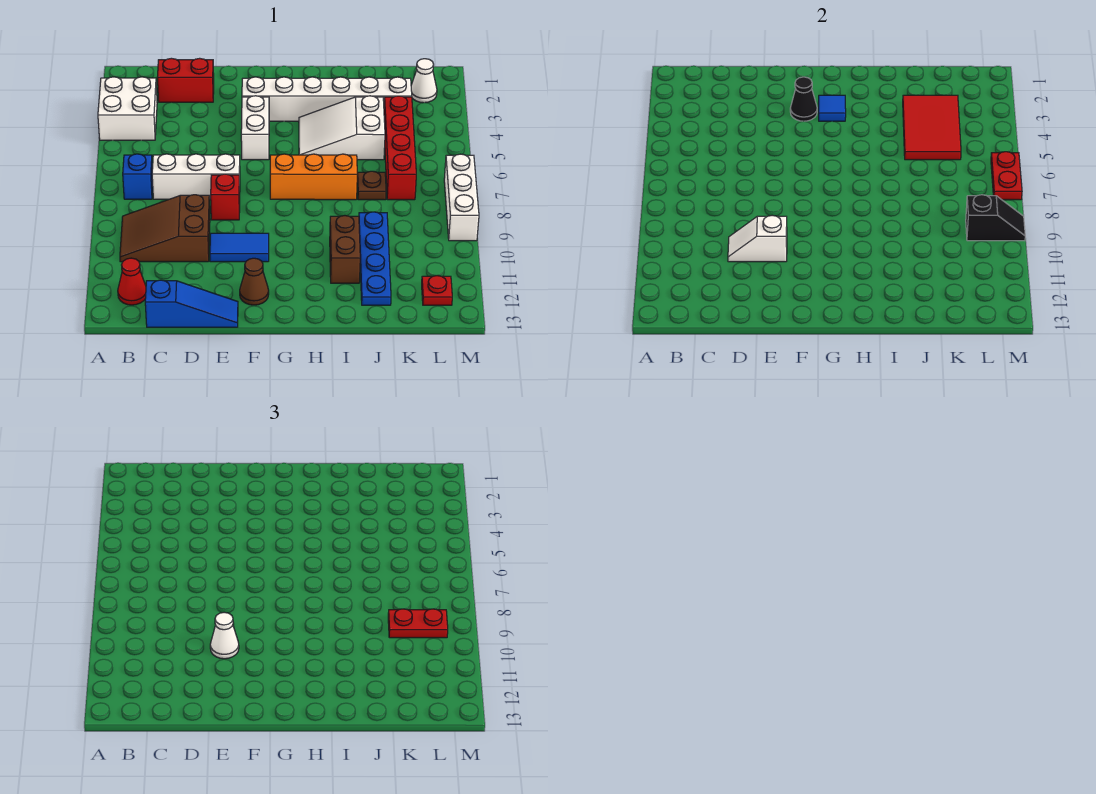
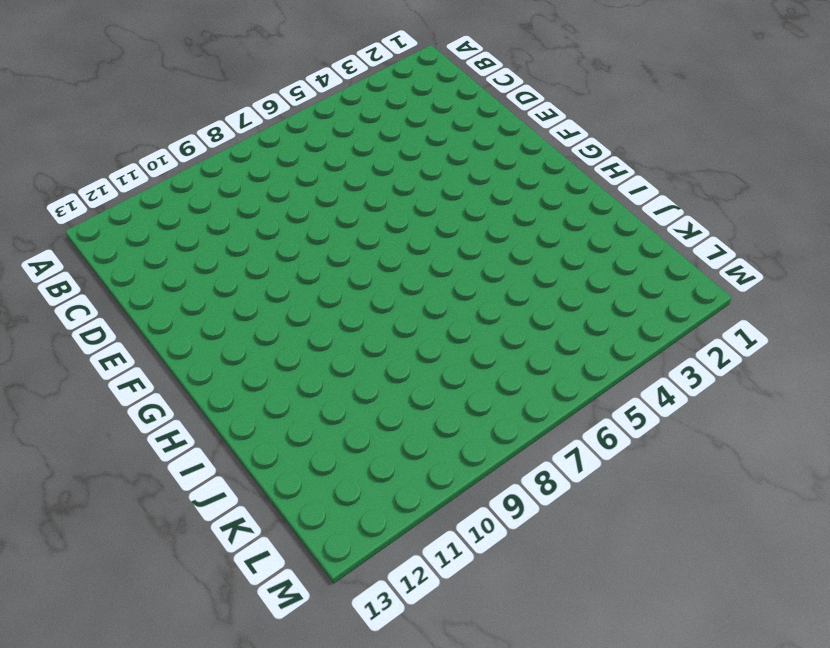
none -> white 2x2 brick [98,77,157,140]
none -> blue 1x1 brick [123,154,153,199]
none -> brown 2x3 slope [120,195,210,262]

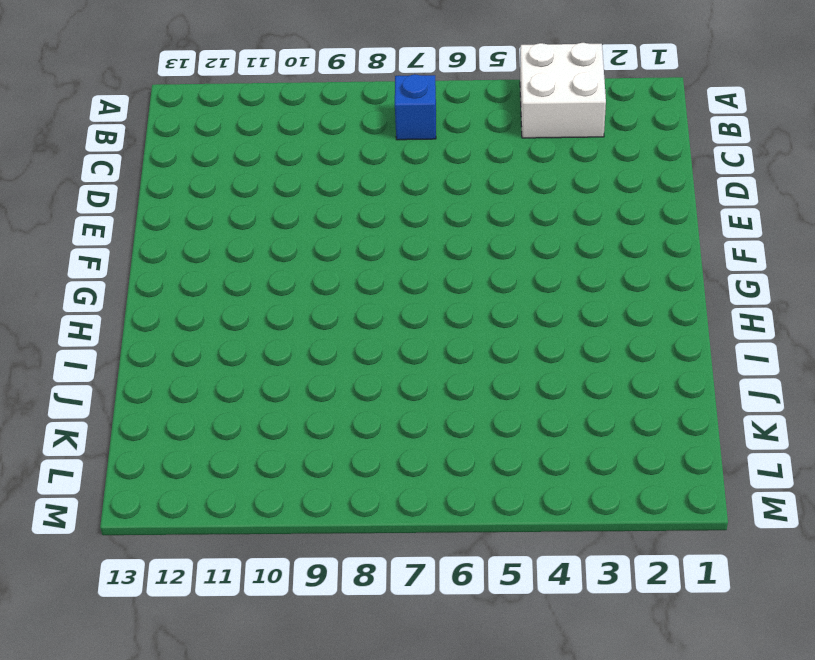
none -> brown 2x3 slope [120,195,210,262]
none -> red 1x1 cone [118,258,146,305]
none -> red 1x2 brick [157,58,214,102]

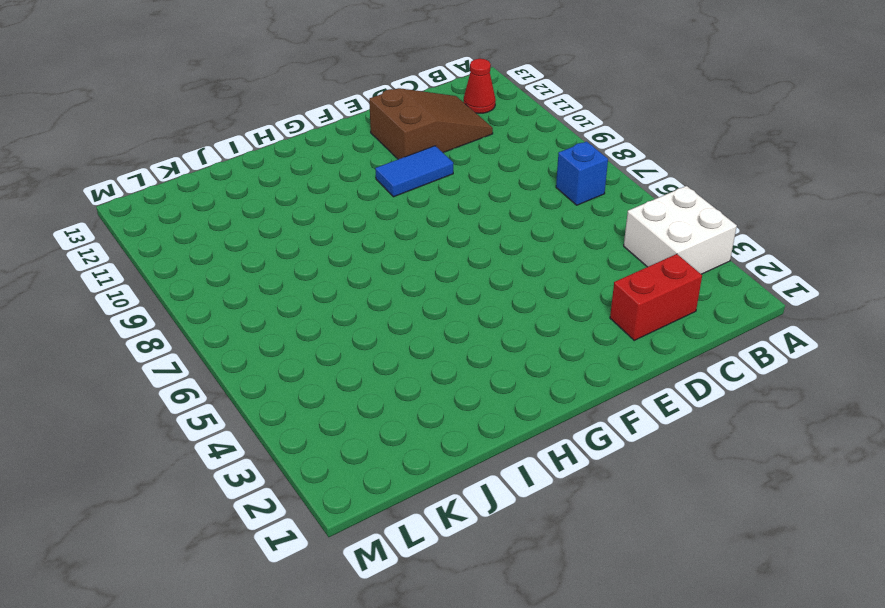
brown 2x3 slope [369,88,493,159] -> brown 2x3 slope moved to [120,195,210,262]
none -> white 1x3 brick [152,154,240,199]
none -> blue 1x3 slope [145,280,238,327]
none -> red 1x1 brick [211,174,240,220]

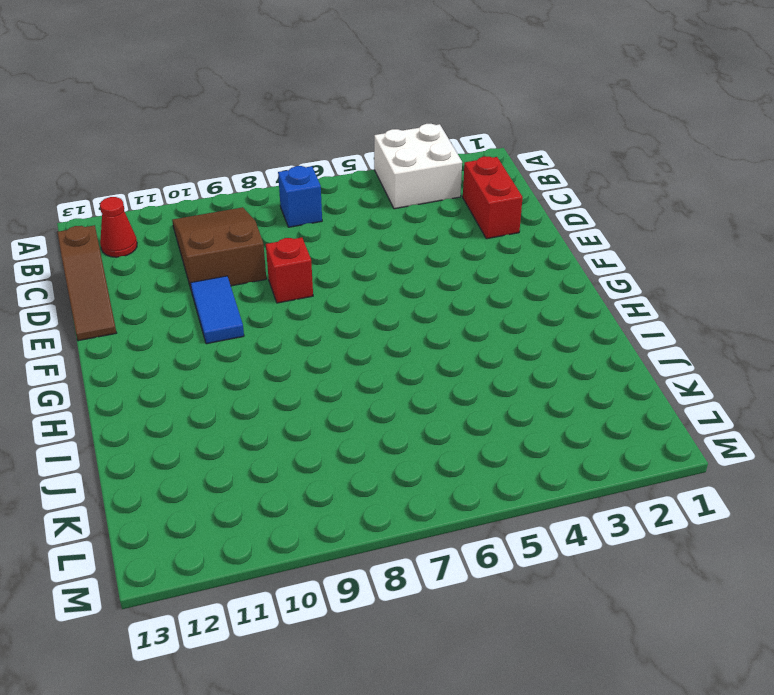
brown 1x3 slope [57,225,116,341] -> blue 1x3 slope [145,280,238,327]
none -> white 1x3 brick [152,154,240,199]
none -> white 1x6 brick [242,77,412,121]
none -> white 1x2 brick [241,96,269,160]

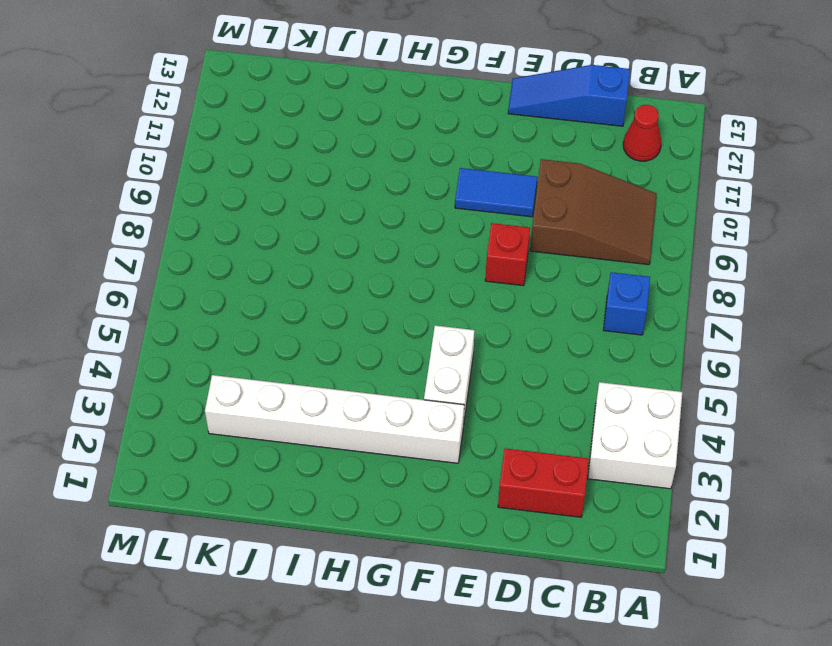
none -> white 1x3 brick [152,154,240,199]
none -> brown 1x1 cone [240,258,269,305]
none -> orange 1x3 brick [270,154,357,200]

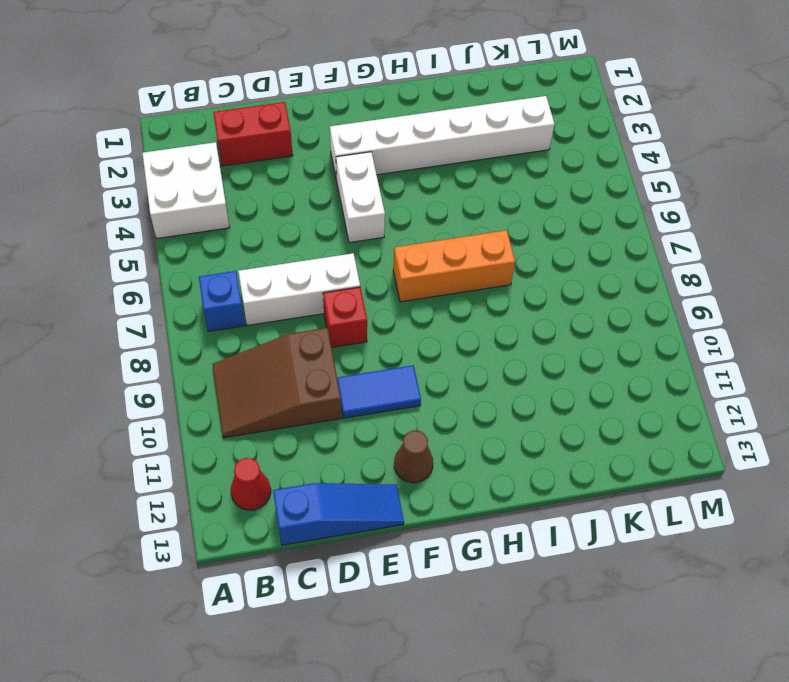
none -> white 2x3 slope [299,96,385,160]
none -> brown 1x2 brick [330,216,360,283]
none -> brown 1x1 plate [357,171,386,200]

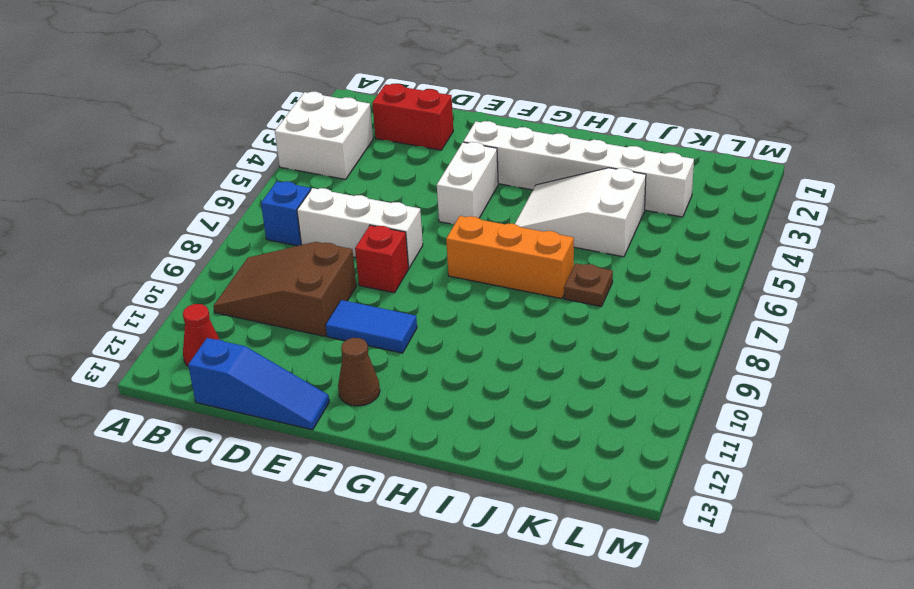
none -> brown 1x2 brick [330,216,360,283]
none -> blue 1x4 plate [359,212,391,305]
none -> red 1x4 brick [384,96,416,200]

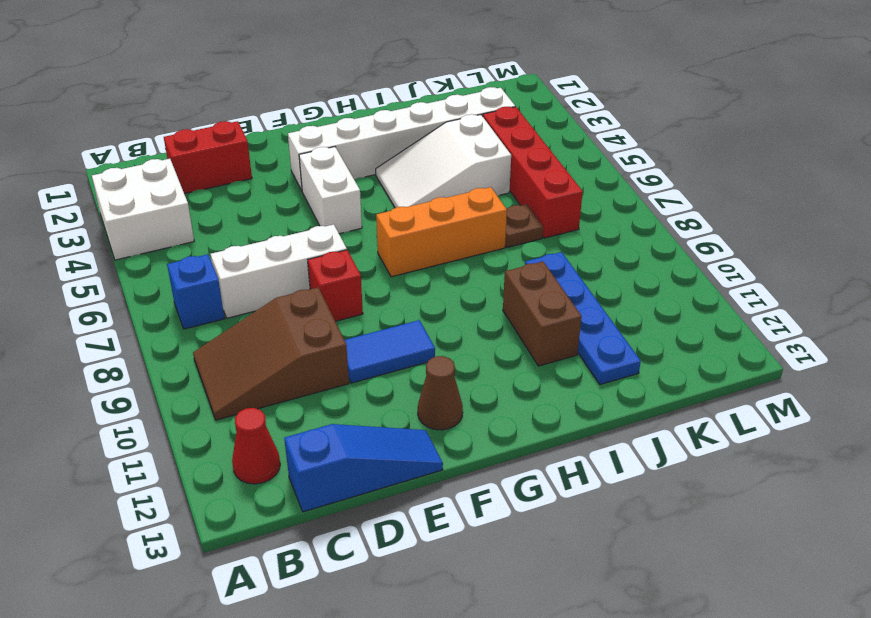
none -> white 1x1 cone [411,59,437,103]
none -> red 1x1 plate [422,276,452,305]
none -> white 1x3 brick [444,154,479,241]

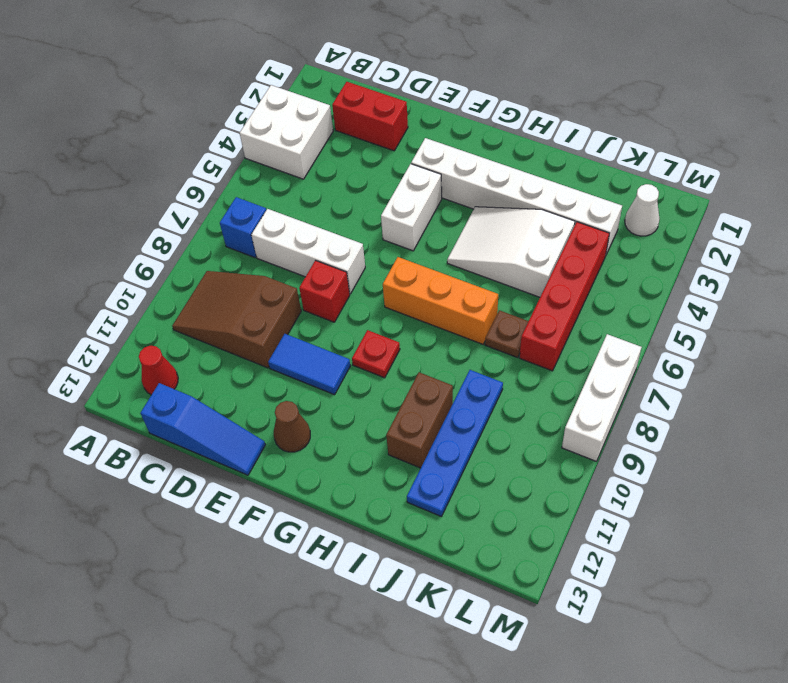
red 1x1 plate [352,330,400,378] -> red 1x1 plate moved to [422,276,452,305]
none -> white 1x2 slope [728,215,787,262]
none -> black 1x1 cone [790,77,817,121]
none -> blue 1x1 tile [819,95,846,121]

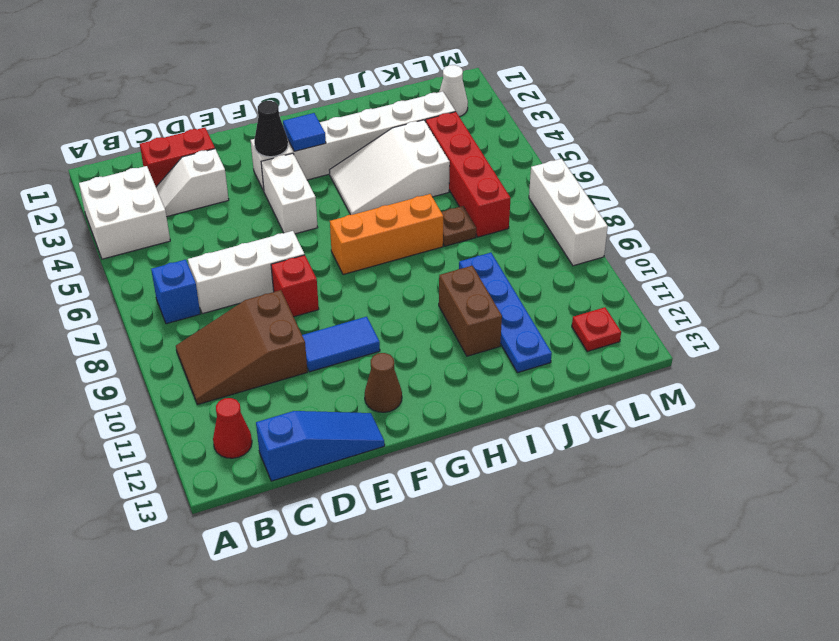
white 1x2 slope [156,149,229,217] -> white 1x2 slope moved to [728,215,787,262]
none -> red 2x3 tile [903,95,961,160]
none -> black 1x2 slope [966,195,1025,241]
none -> red 1x2 plate [991,152,1022,200]

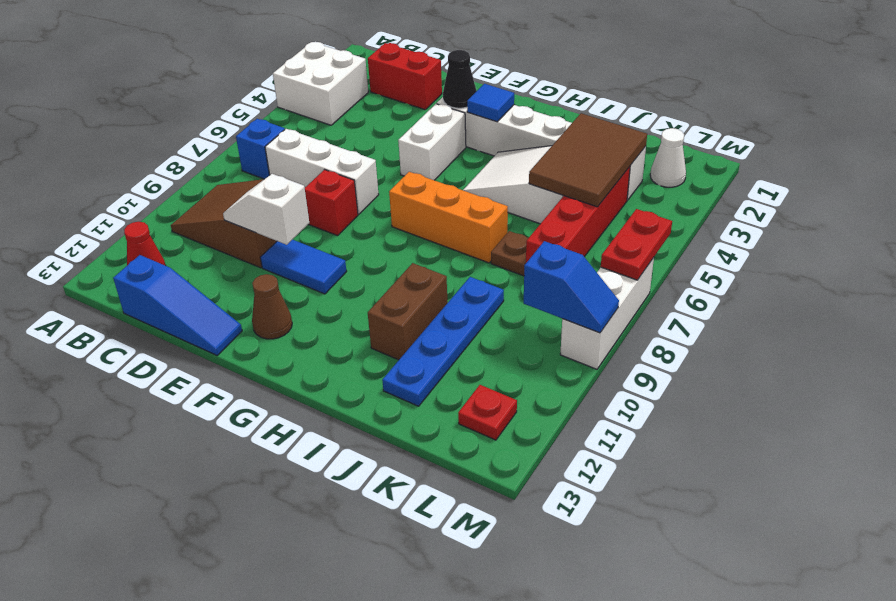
brown 2x3 tile [529,113,647,207] -> red 2x3 tile [903,95,961,160]
blue 1x2 slope [524,241,619,333] -> black 1x2 slope [966,195,1025,241]
none -> white 1x1 cone [210,612,239,659]
none -> red 1x2 plate [388,609,448,638]

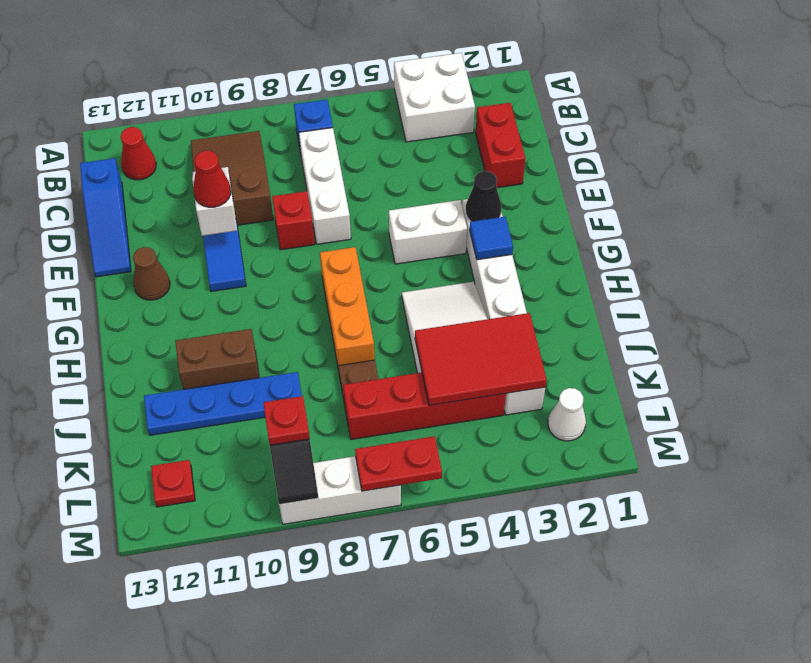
red 1x1 cone [193,150,231,207] -> white 1x1 cone [210,612,239,659]
red 1x1 plate [263,396,310,445] -> red 1x2 plate [388,609,448,638]

